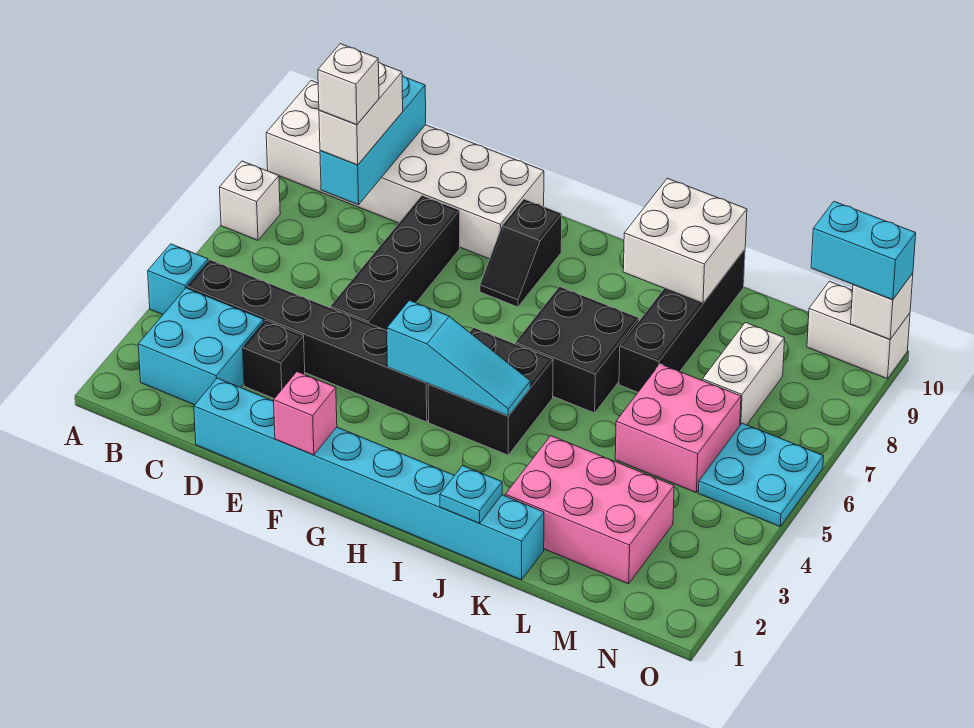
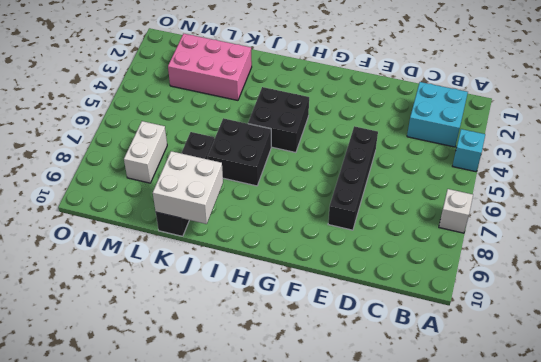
none -> white 2x6 brick [266,81,544,259]
none -> black 1x6 brick [187,260,429,422]
none -> cyan 1x8 brick [194,378,544,580]

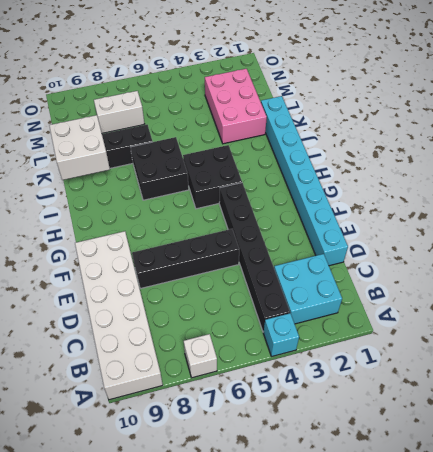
none -> black 1x1 brick [243,320,305,399]
none -> black 1x2 slope [480,199,562,307]
none -> pink 2x2 brick [615,364,741,492]

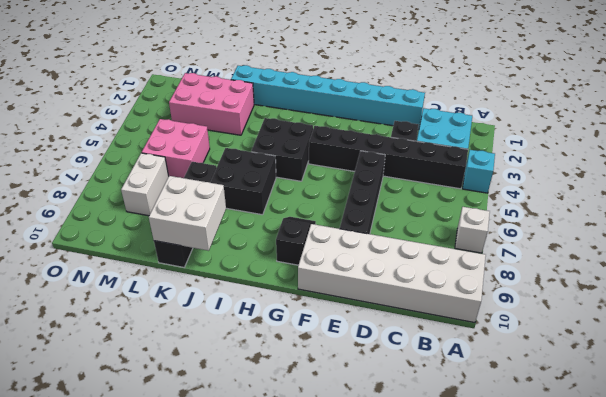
none -> cyan 2x2 plate [698,423,824,526]
none -> white 1x2 brick [807,281,910,379]
none -> cyan 1x3 brick [320,75,426,205]

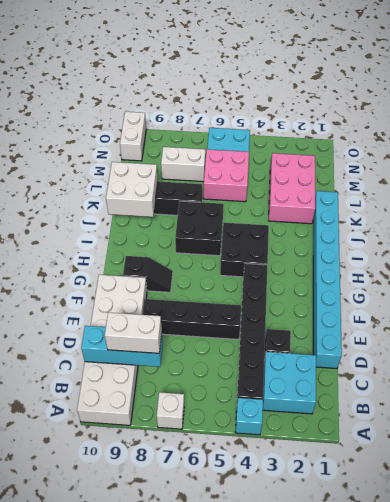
none -> pink 1x1 brick [274,372,337,455]
none -> cyan 1x3 slope [387,300,530,416]
none -> cyan 1x1 plate [440,466,502,523]

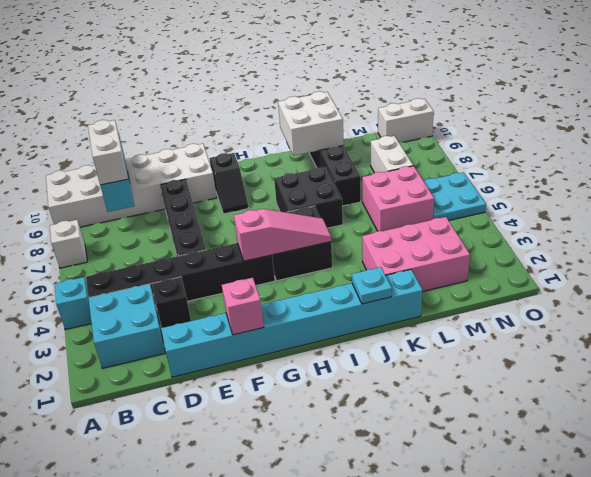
pink 1x3 slope [234,209,331,261] -> cyan 1x3 slope [387,300,530,416]
none -> white 1x1 brick [851,273,913,339]
none -> cyan 1x2 brick [811,201,916,300]
none -> white 1x1 brick [318,44,379,125]

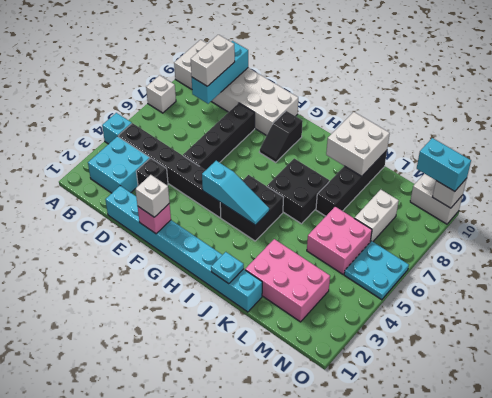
white 1x1 brick [135,175,169,217] -> white 1x1 brick moved to [318,44,379,125]

